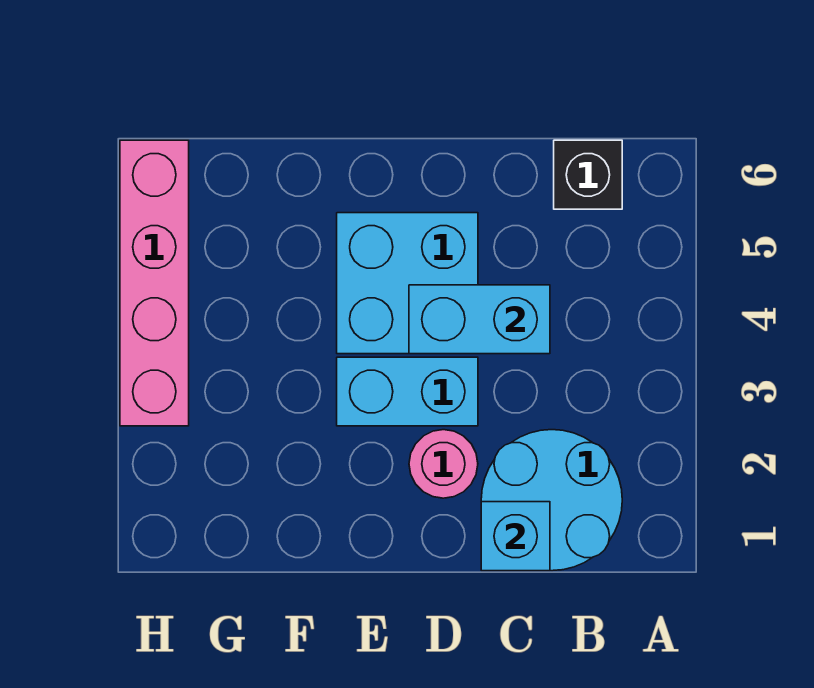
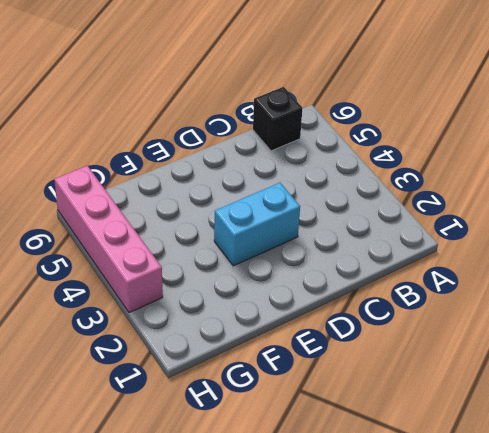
none -> cyan 2x2 round brick [481,430,622,571]
none -> pink 1x1 round brick [409,430,478,498]

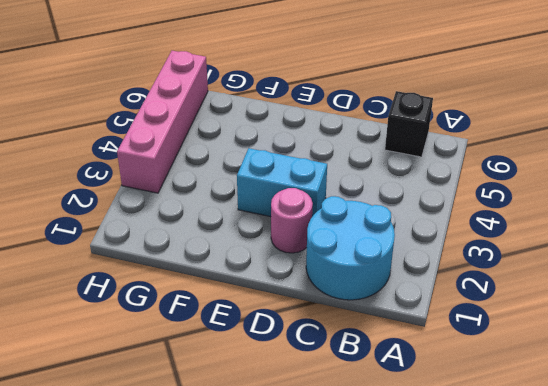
none -> cyan 2x2 brick [337,213,478,354]
none -> cyan 1x1 brick [481,502,550,571]

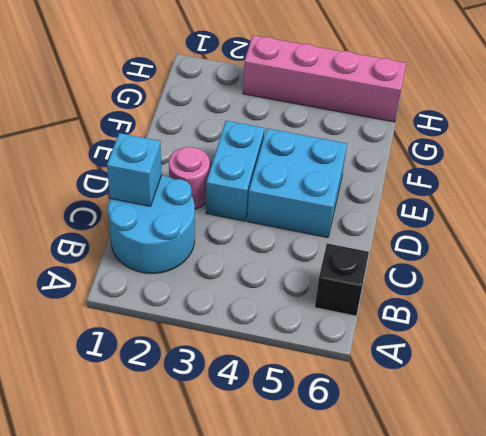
none -> cyan 1x2 brick [409,285,550,354]

